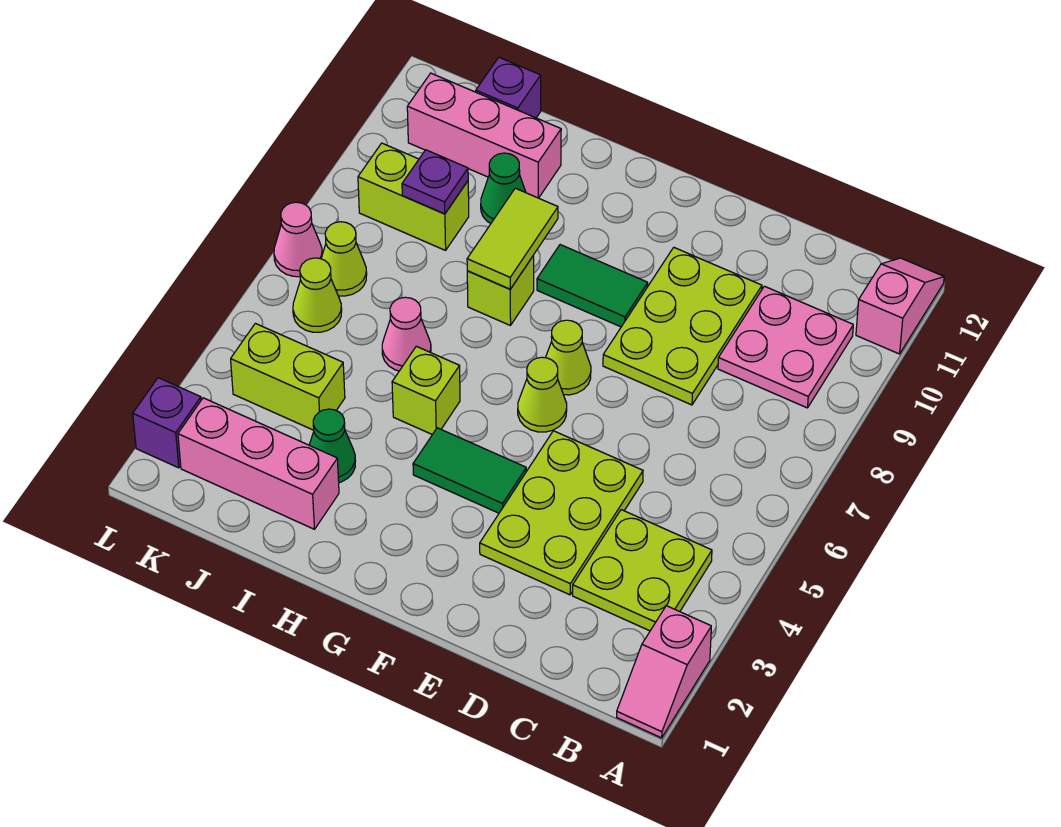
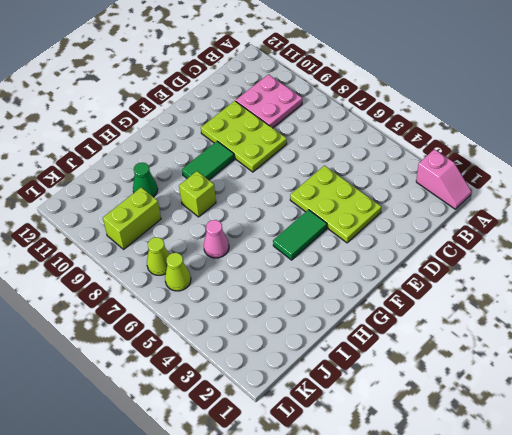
none -> pink 1x2 slope [856,258,944,354]
none -> lime 2x2 plate [573,510,712,631]
none -> lime 1x1 cone [518,357,567,432]

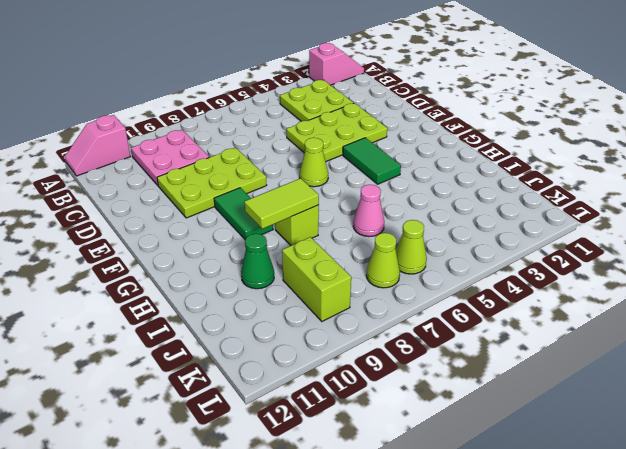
none -> lime 1x1 cone [546,320,591,395]
none -> lime 1x1 brick [392,346,460,435]
none -> pink 1x3 brick [178,398,339,529]

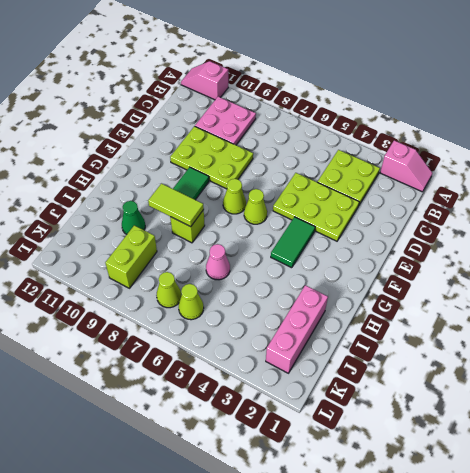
none -> lime 1x1 brick [392,346,460,435]
none -> green 1x1 cone [309,409,355,483]
none -> pink 1x3 brick [407,73,561,198]

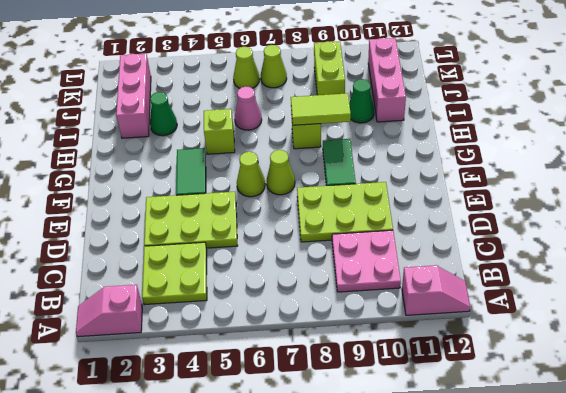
none -> lime 1x2 brick [231,323,345,430]
none -> purple 1x1 brick [476,57,541,118]
none -> purple 1x1 brick [133,378,201,468]

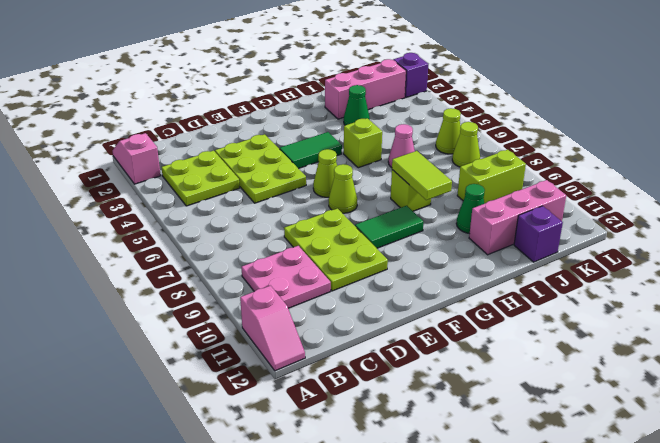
none -> lime 1x2 brick [231,323,345,430]
none -> pink 1x1 cone [274,202,322,277]
none -> purple 1x1 plate [402,150,468,214]

